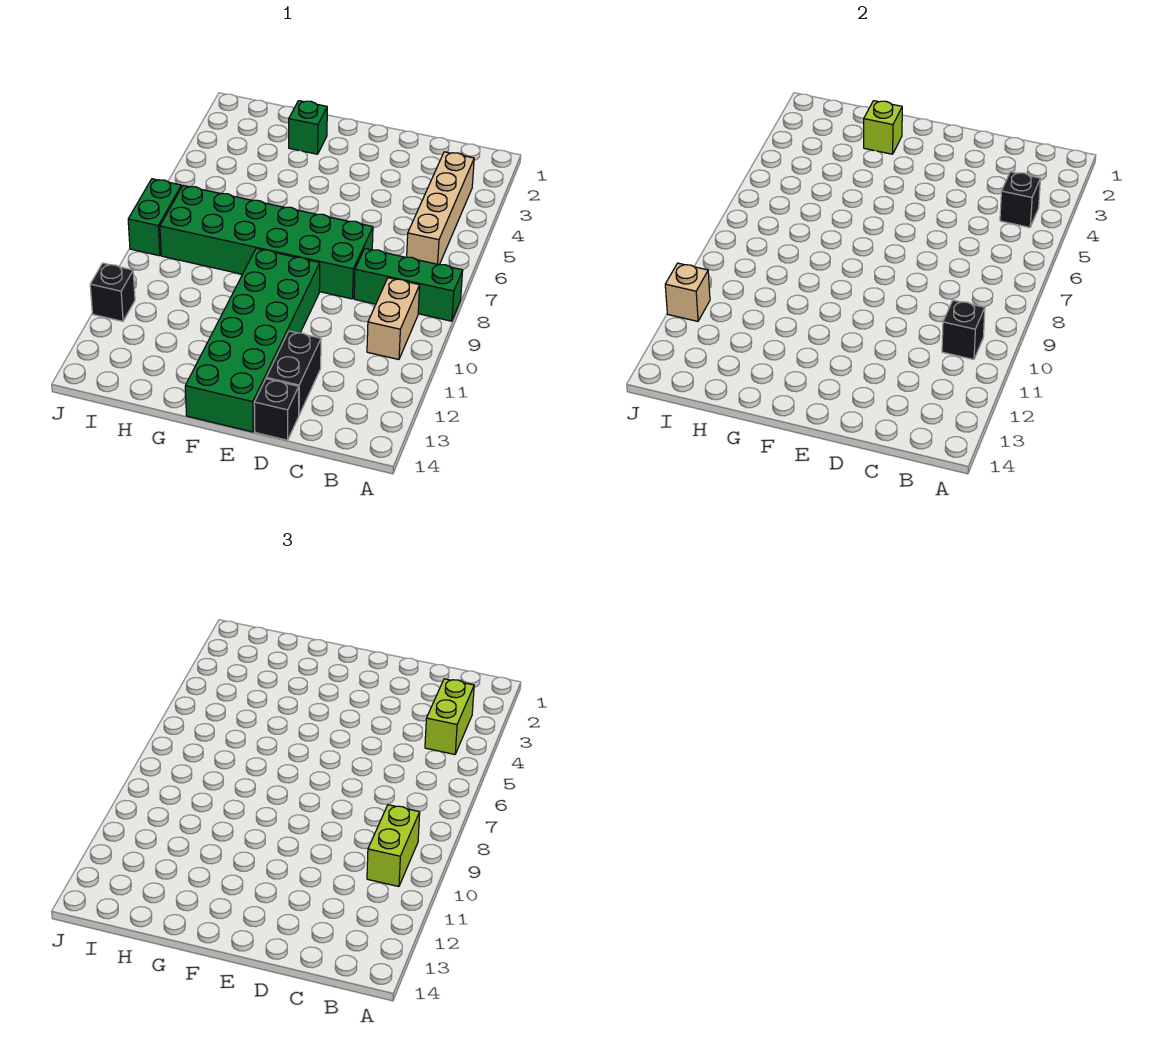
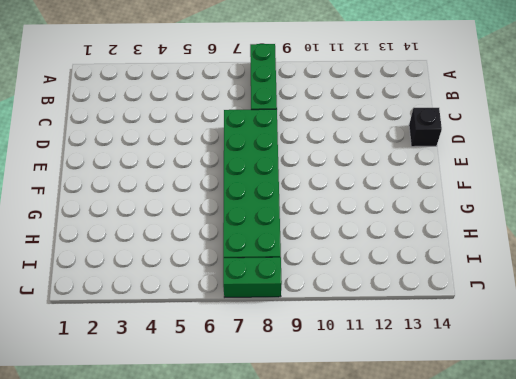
none -> tan 1x4 brick [407,152,474,265]
none -> tan 1x2 brick [367,278,420,360]
none -> black 1x2 brick [266,331,321,415]

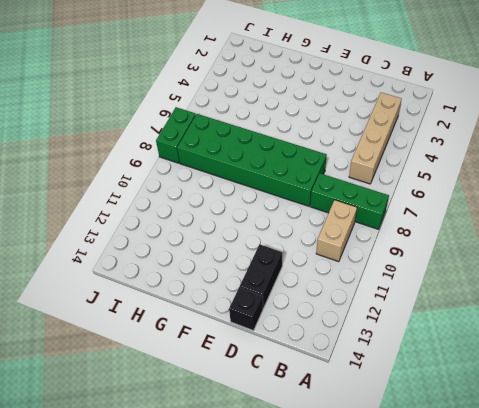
none -> green 2x6 brick [185,249,320,432]
none -> green 1x1 brick [289,101,327,154]
none -> black 1x1 brick [90,263,135,321]

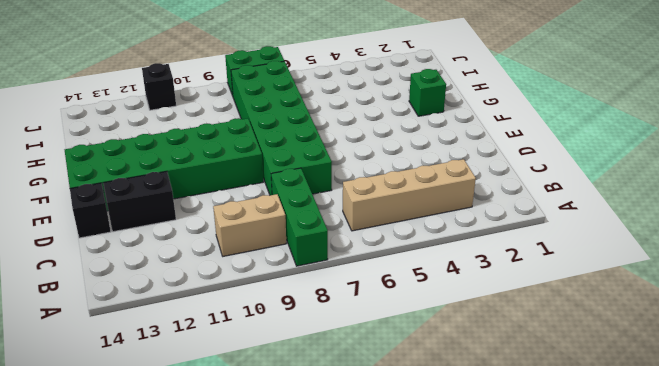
none -> black 1x1 brick [1000,172,1041,227]
none -> black 1x1 brick [942,300,985,360]
none -> lime 1x1 brick [864,101,902,154]

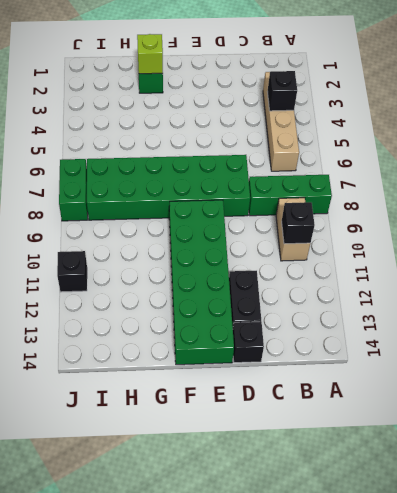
none -> tan 1x1 brick [665,263,710,321]
none -> lime 1x2 brick [425,679,474,754]
none -> lime 1x2 brick [367,805,420,887]

